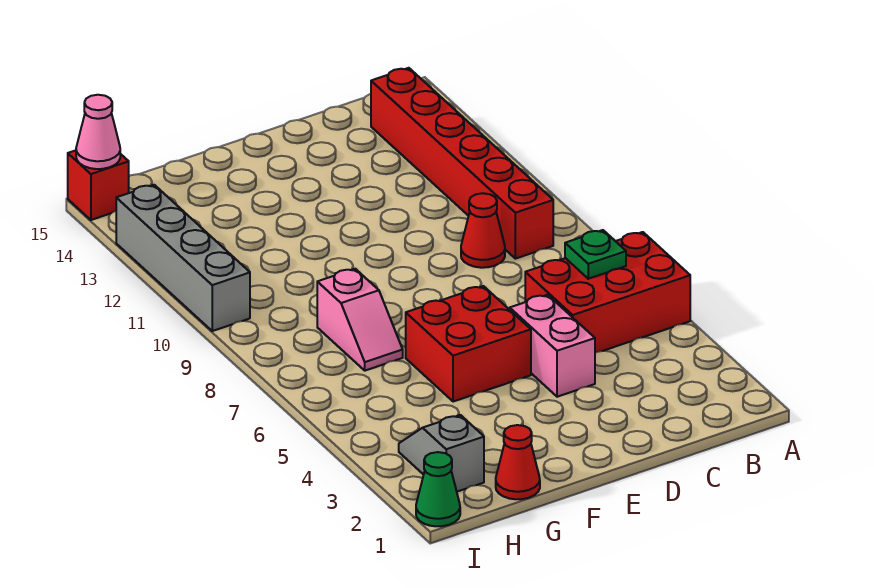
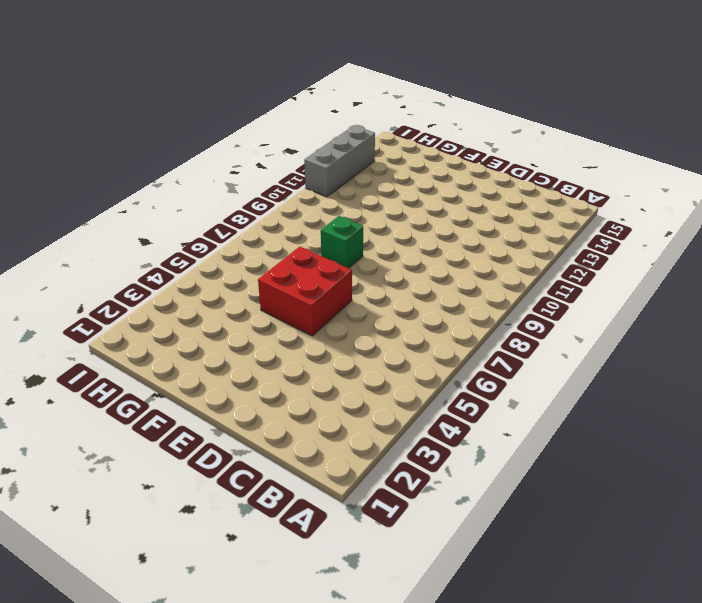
green 1x1 brick [321,216,363,268] -> none
grey 1x3 brick [304,125,375,197] -> grey 1x4 brick [116,185,250,331]
none -> red 2x3 brick [525,232,690,353]
none -> red 1x6 brick [371,68,553,259]
none -> red 1x1 cone [461,193,505,268]

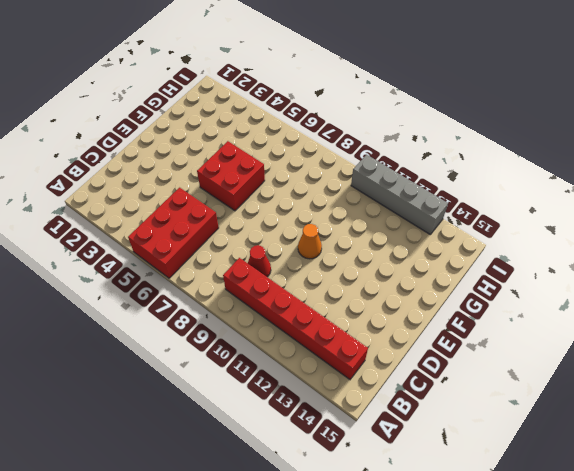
orange 1x1 cone [298,224,322,259] -> none
none -> pink 1x2 brick [510,295,595,397]
none -> red 1x1 cone [496,425,540,499]
none -> pink 1x2 slope [317,269,403,371]

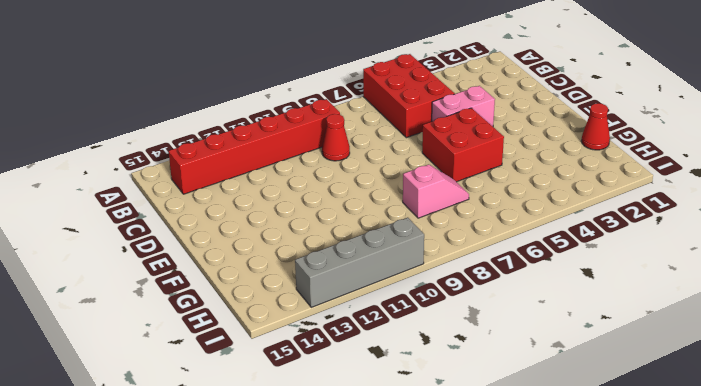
none -> grey 1x2 slope [399,415,484,492]
none -> green 1x1 cone [416,452,460,526]
none -> red 1x1 brick [68,150,129,220]

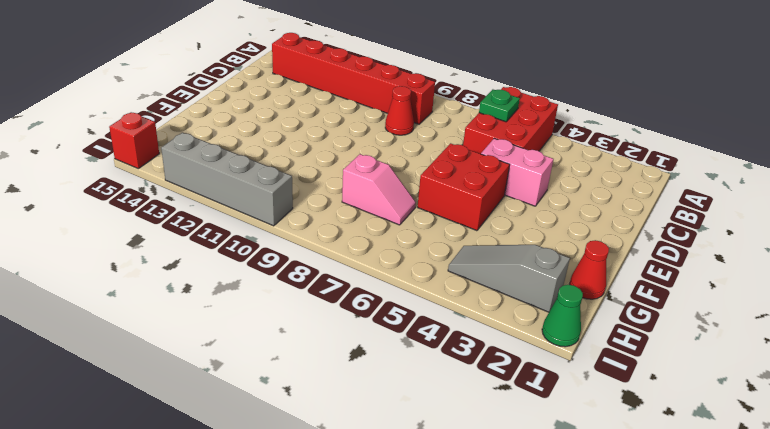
grey 1x3 slope [448,245,570,312] -> grey 1x2 slope [399,415,484,492]
none -> pink 1x1 cone [76,95,120,169]

